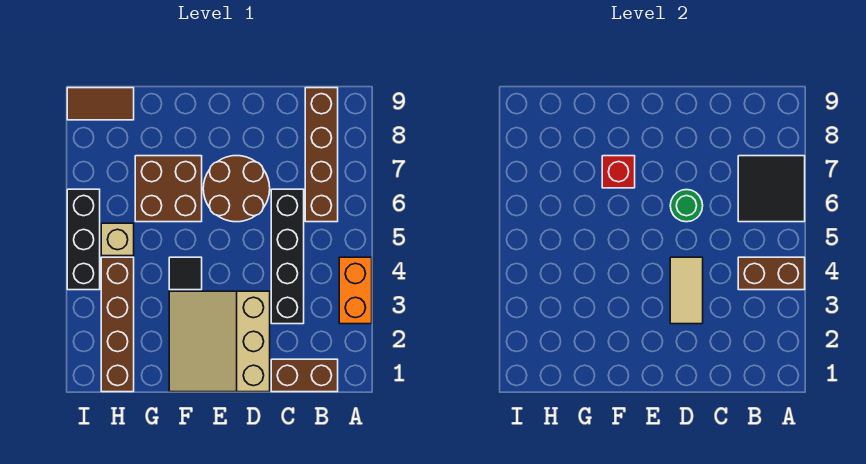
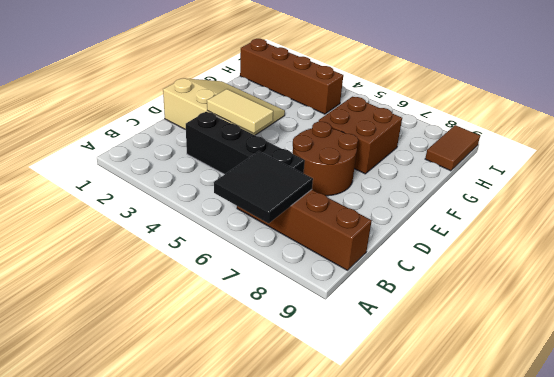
none -> orange 1x2 brick [339,257,372,324]
none -> brown 1x2 brick [271,359,338,392]
none -> black 1x1 tile [169,257,202,290]

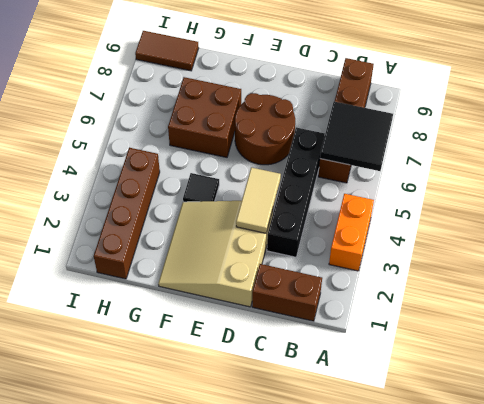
none -> tan 1x1 brick [101,223,134,256]
none -> black 1x3 brick [67,189,100,290]
none -> brown 1x2 brick [738,257,805,290]

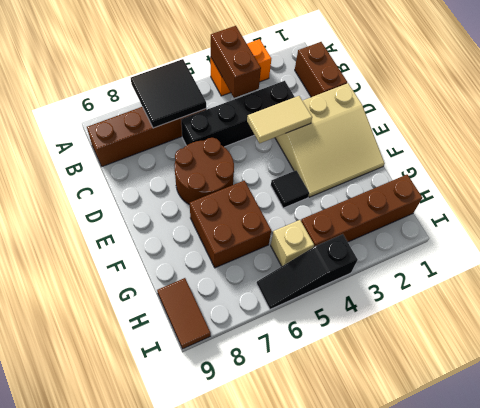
black 1x3 slope [257,234,358,309] -> black 1x3 brick [67,189,100,290]
none -> green 1x1 round brick [670,190,703,222]
none -> red 1x1 brick [602,156,635,188]

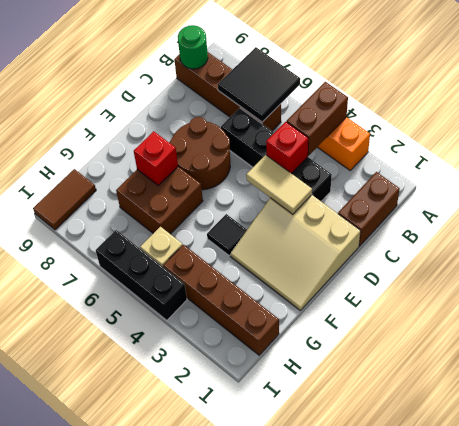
green 1x1 round brick [178,25,208,69] -> green 1x1 round brick moved to [670,190,703,222]
red 1x1 brick [266,122,309,174] -> none

